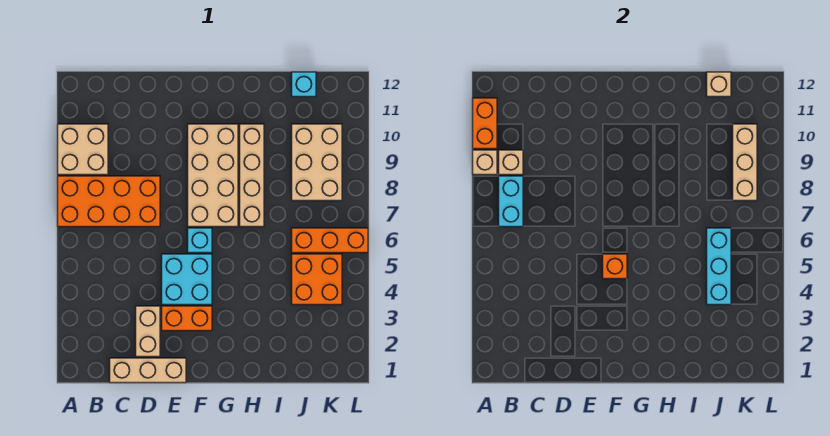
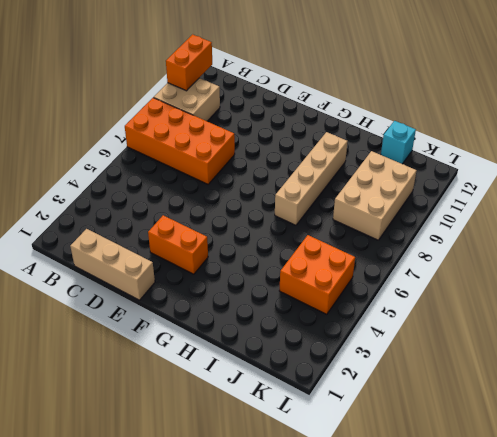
none -> tan 1x2 brick [136,306,160,357]
none -> cyan 2x2 brick [162,254,212,305]
none -> cyan 1x1 brick [188,228,212,253]

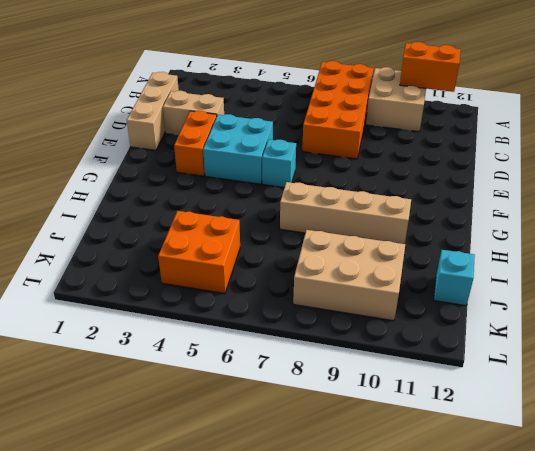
none -> tan 2x4 brick [188,124,238,227]
none -> orange 1x3 brick [292,228,368,253]
none -> tan 1x1 brick [473,150,497,175]

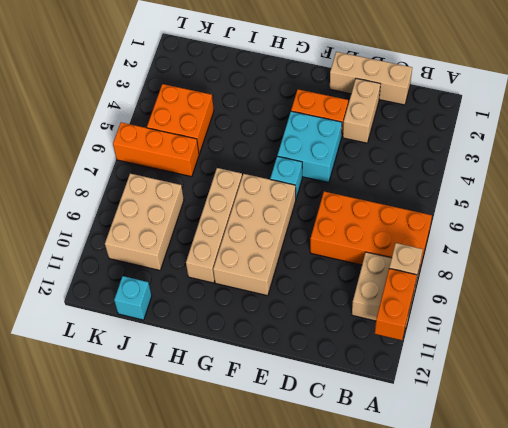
none -> cyan 1x2 brick [499,176,523,227]
none -> tan 1x1 brick [499,150,523,175]
none -> orange 1x1 brick [603,254,627,279]

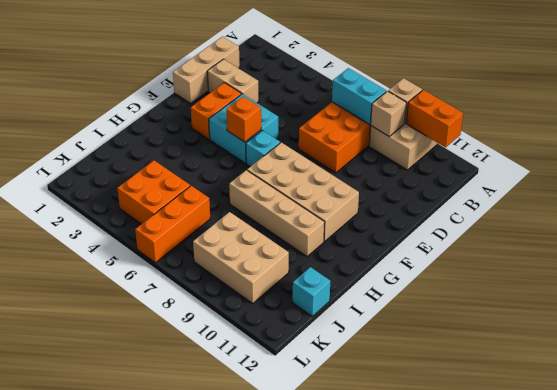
none -> cyan 1x3 brick [707,228,731,305]
none -> tan 1x1 brick [707,72,731,97]
none -> tan 1x3 brick [733,124,757,201]

